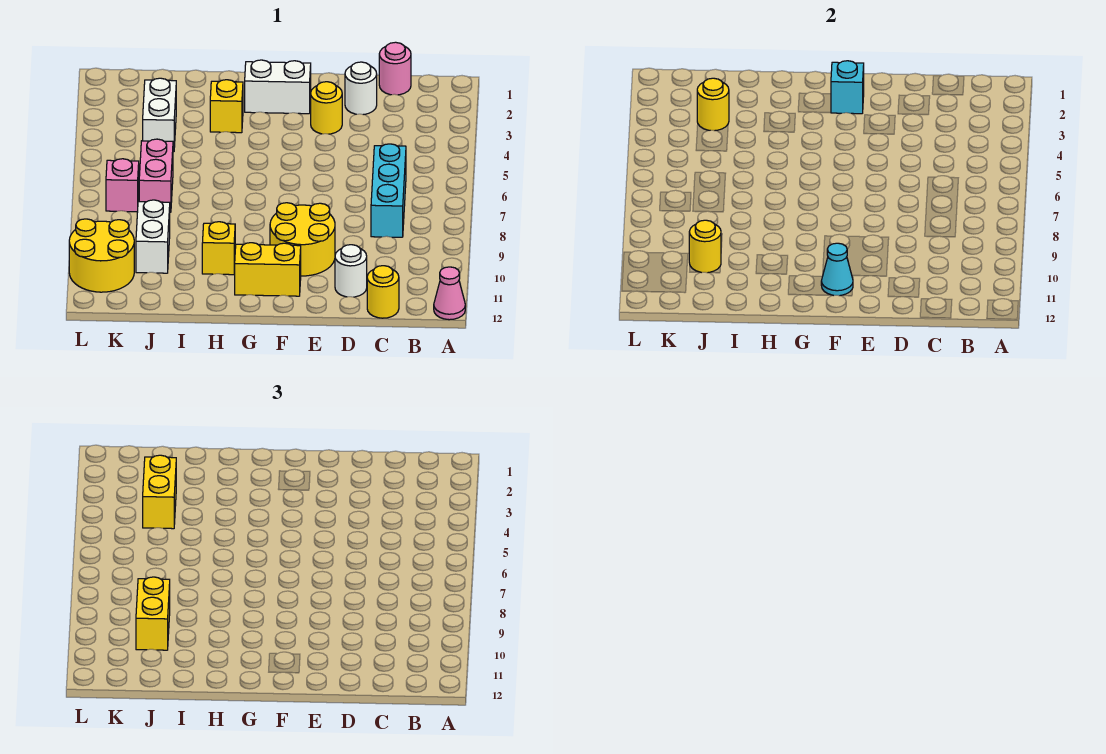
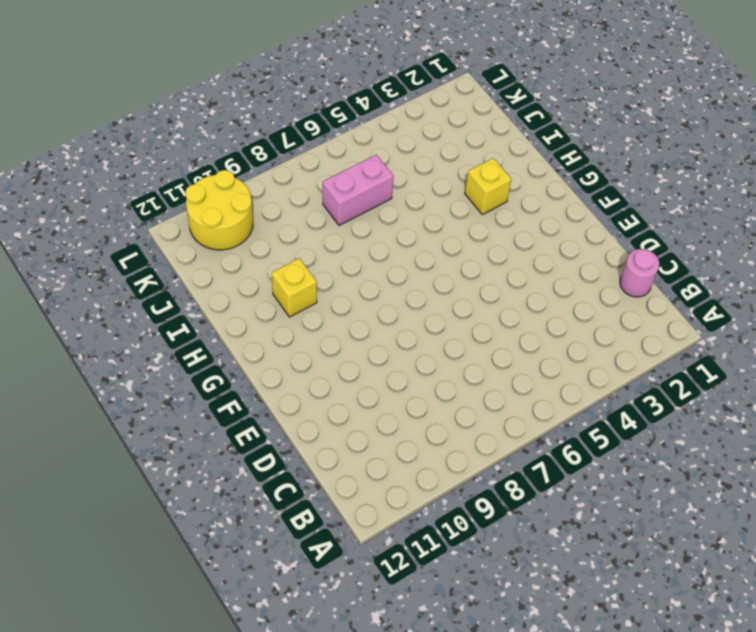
none -> pink 1x1 cone [434,267,465,320]
none -> cyan 1x3 brick [371,144,406,237]
none -> yellow 1x1 round brick [367,266,399,318]

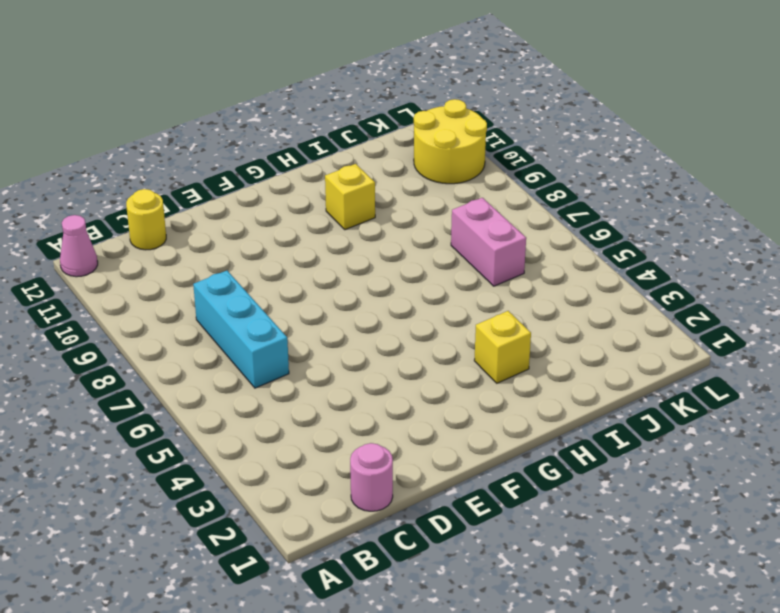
none -> white 1x1 round brick [345,62,377,115]
none -> white 1x1 round brick [335,245,367,297]
none -> yellow 1x1 round brick [311,82,342,134]

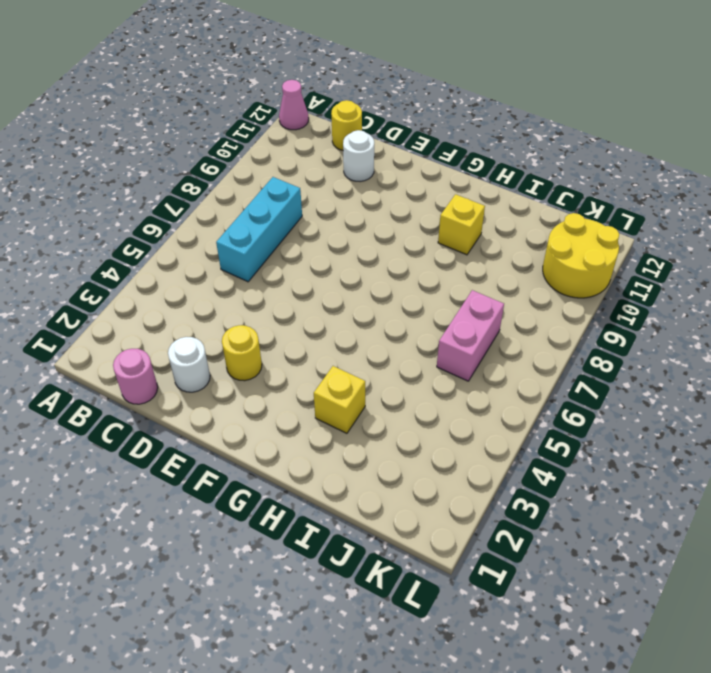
none -> yellow 2x2 round brick [270,203,335,276]
none -> white 1x2 brick [245,60,311,114]
none -> yellow 1x2 brick [234,243,301,296]

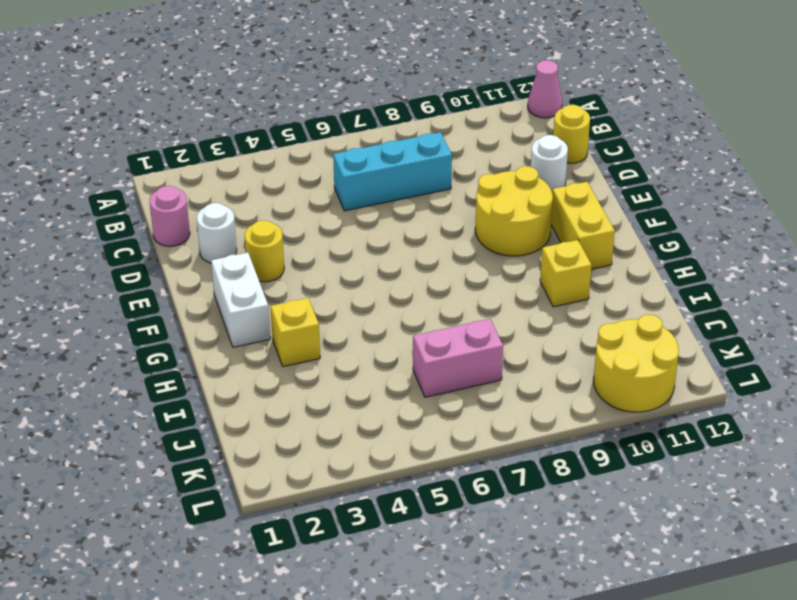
none -> white 1x2 brick [143,78,176,152]
none -> white 1x2 brick [136,200,170,273]
none -> pink 1x1 brick [106,159,139,212]

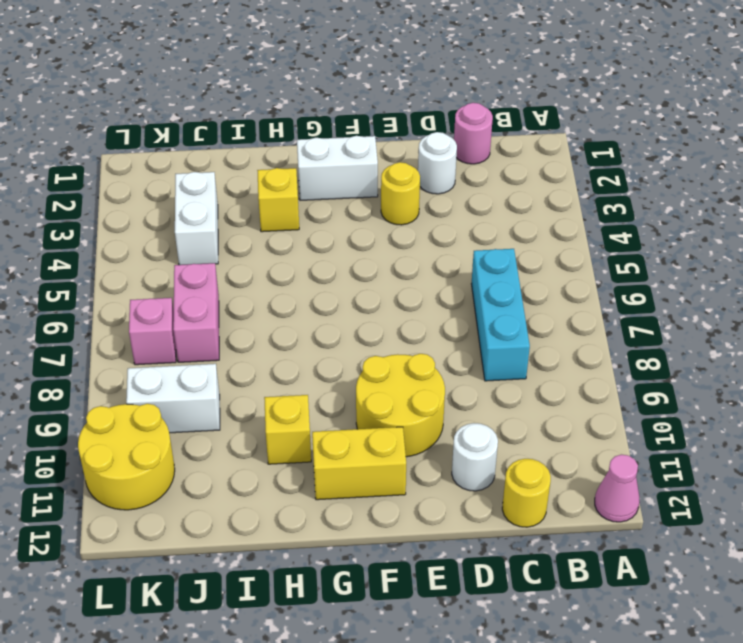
white 1x2 brick [126,364,220,433] -> white 1x2 brick turned to [136,200,170,273]
none -> cyan 1x1 brick [831,61,864,114]
none -> cyan 1x1 cone [821,243,853,296]
none -> yellow 1x1 round brick [697,78,729,131]

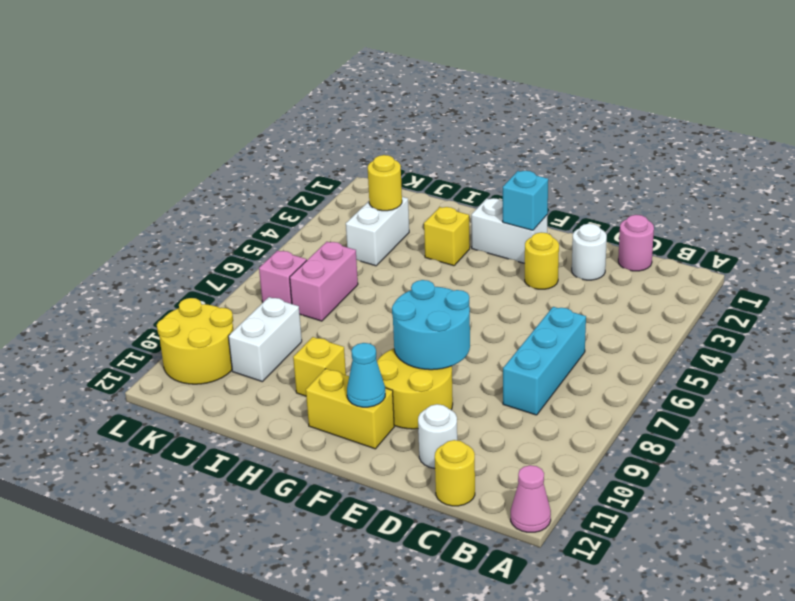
cyan 2x2 round brick [392,280,470,370] -> none
none -> yellow 1x1 round brick [689,220,721,273]
none -> yellow 1x2 brick [143,455,176,529]
none -> yellow 1x2 brick [136,577,170,650]

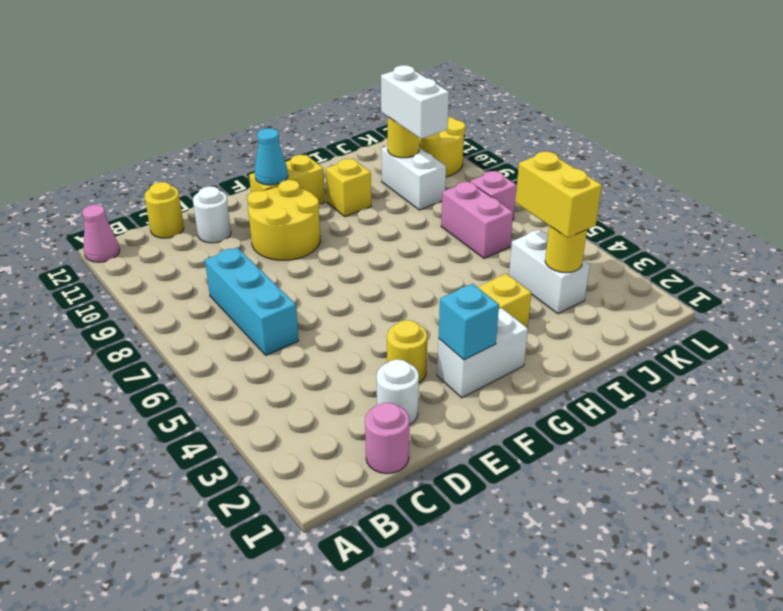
white 1x2 brick [381,65,449,139] -> yellow 1x2 brick [136,577,170,650]

